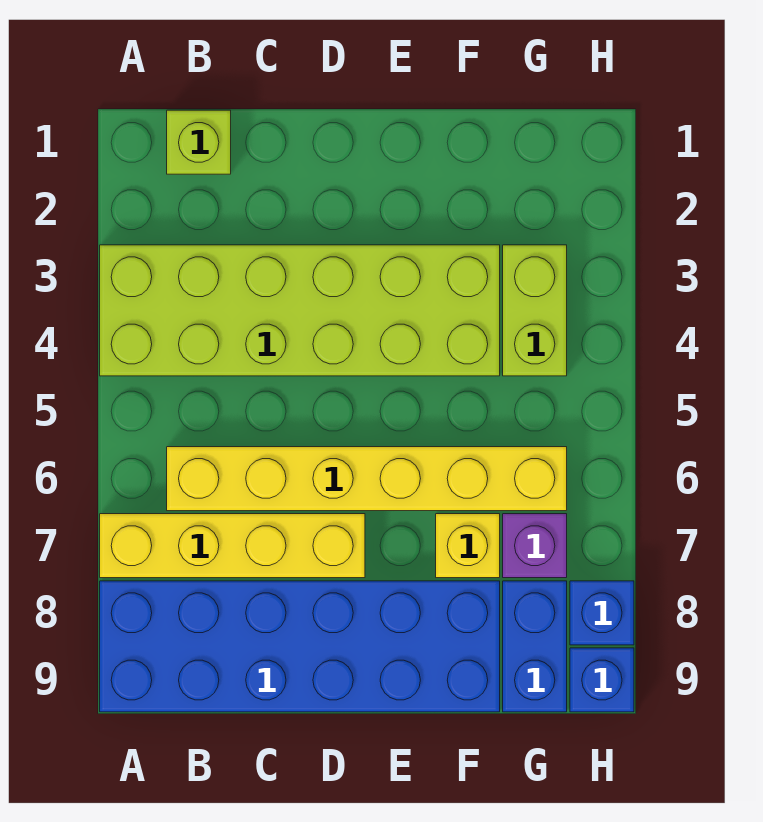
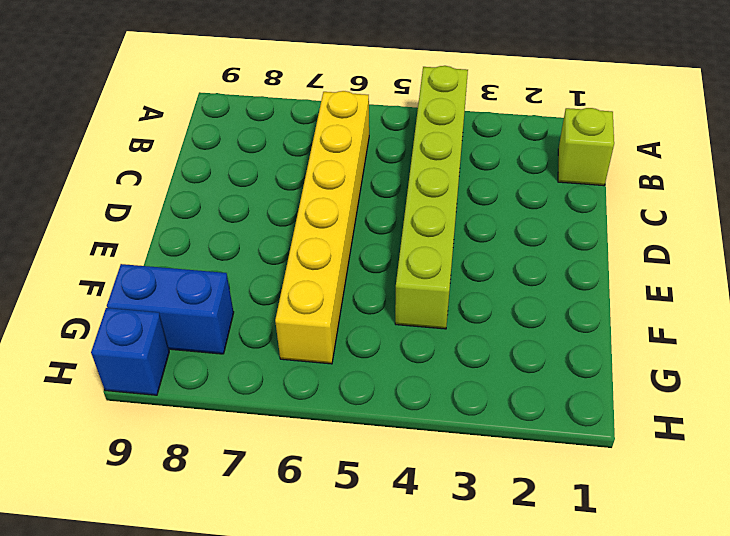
lime 1x6 brick [395,66,468,329] -> lime 2x6 brick [100,245,500,376]
none -> yellow 1x4 brick [100,514,365,578]
none -> blue 2x6 brick [100,581,500,712]

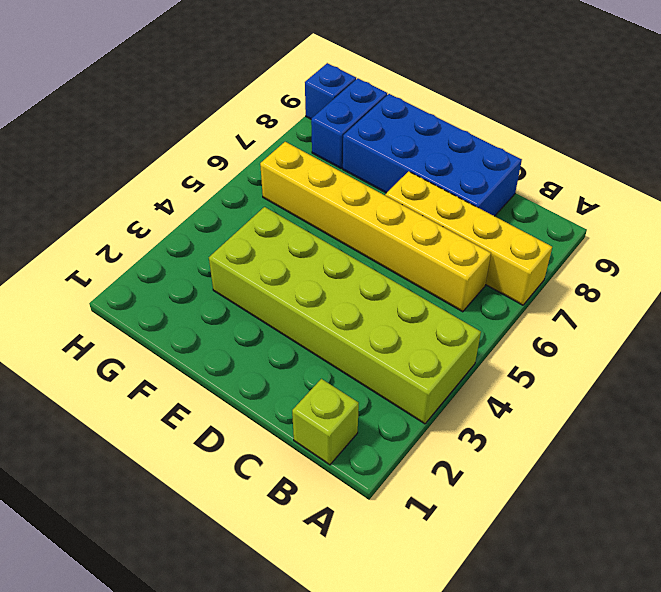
blue 2x4 brick [343,94,522,216] -> blue 2x6 brick [100,581,500,712]
none -> yellow 1x1 brick [436,514,500,578]
none -> lime 1x2 brick [503,245,567,376]

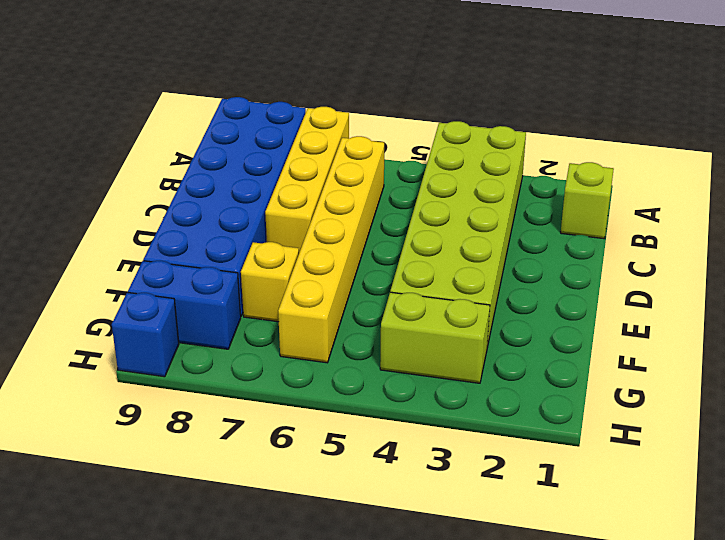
none -> purple 1x1 brick [503,514,567,578]
none -> blue 1x1 brick [570,581,634,645]

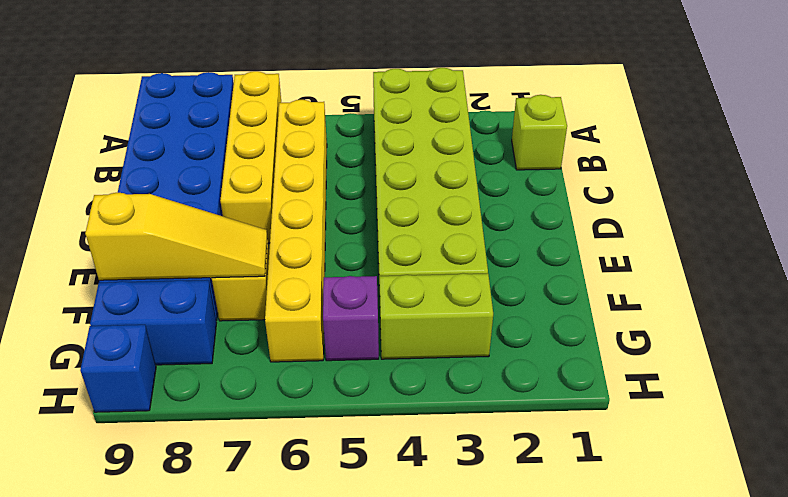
yellow 1x3 slope [85,193,268,280] -> none
purple 1x1 brick [323,276,379,361] -> purple 1x1 brick moved to [503,514,567,578]
none -> blue 1x1 brick [570,581,634,645]

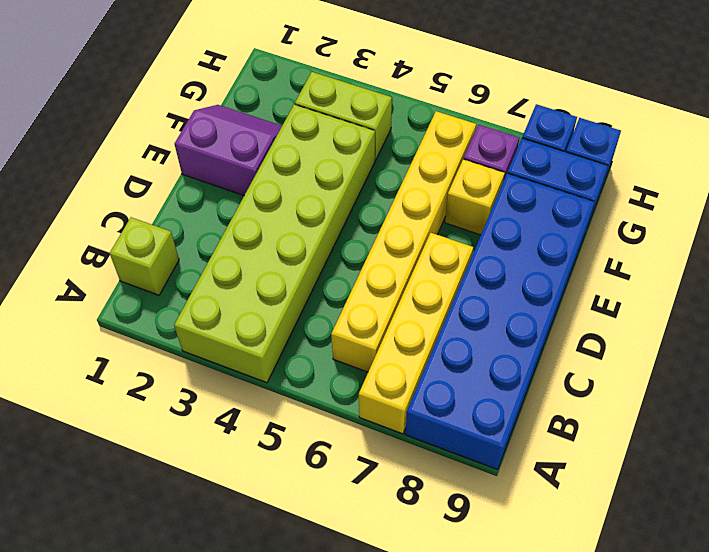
purple 2x2 slope [175,105,282,196] -> none

